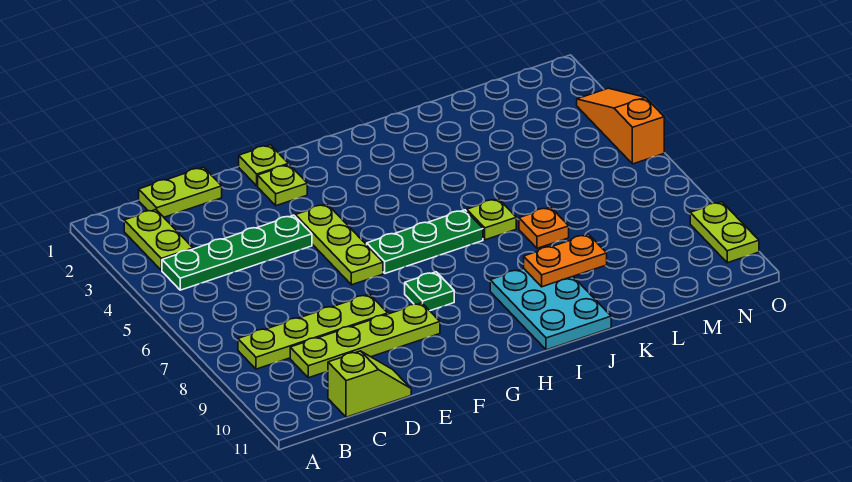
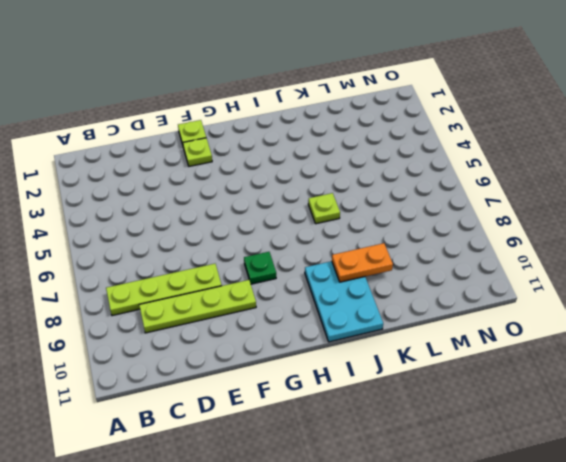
none -> lime 1x2 plate [124,209,193,270]
none -> green 1x4 plate [162,215,312,290]
none -> lime 1x2 plate [139,167,222,217]

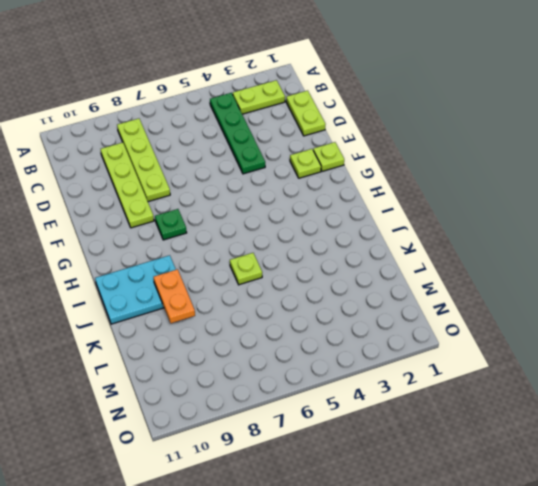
none -> lime 1x2 slope [328,351,411,417]
none -> lime 1x3 plate [296,204,383,285]
none -> green 1x3 plate [367,210,483,273]

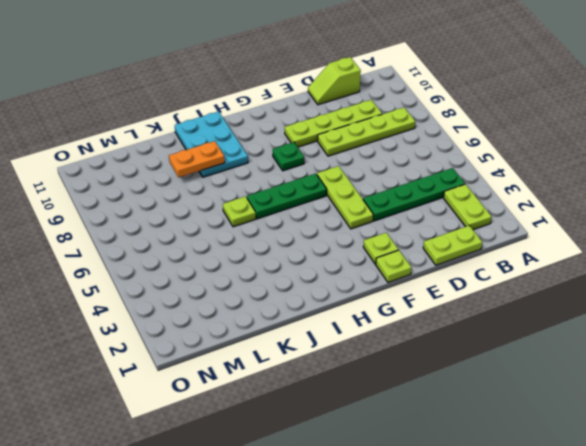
none -> orange 1x1 plate [519,207,569,248]
none -> orange 1x3 slope [577,88,664,164]
none -> lime 1x2 plate [690,202,759,263]

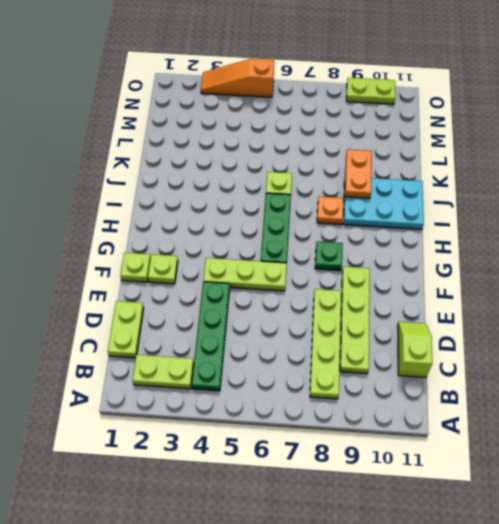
orange 1x1 plate [317,196,344,225] -> orange 1x1 plate moved to [519,207,569,248]

